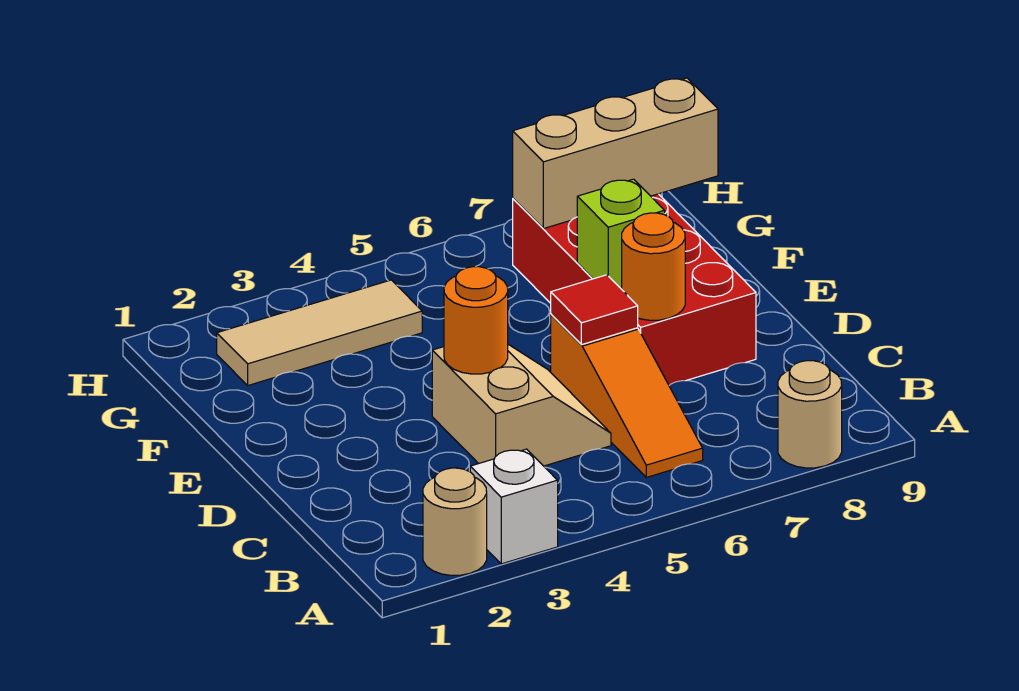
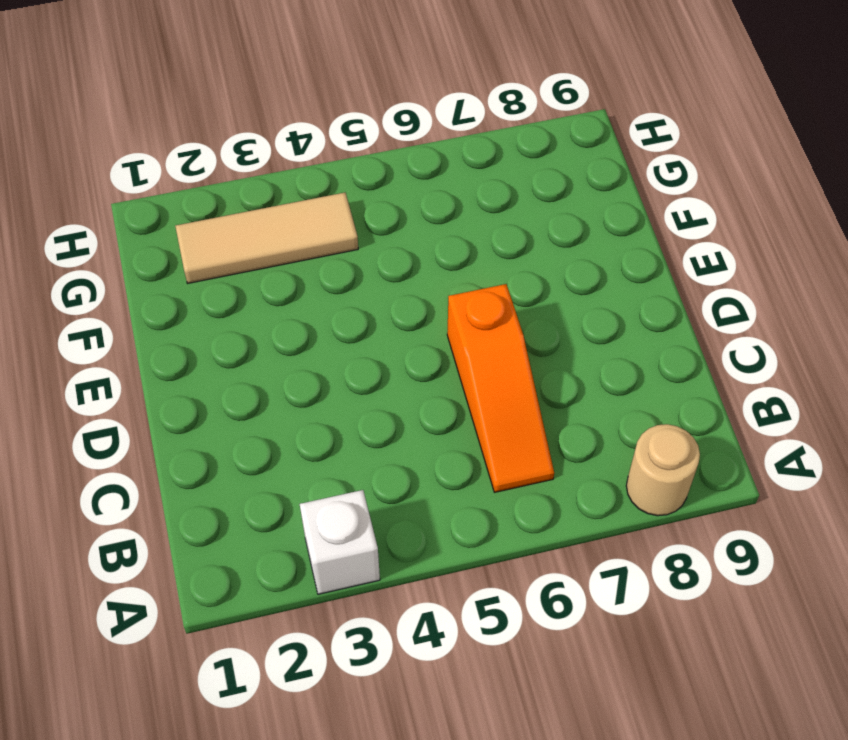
none -> tan 1x1 round brick [423,468,487,575]
none -> tan 2x2 slope [432,344,611,466]
none -> red 2x4 brick [513,194,756,385]

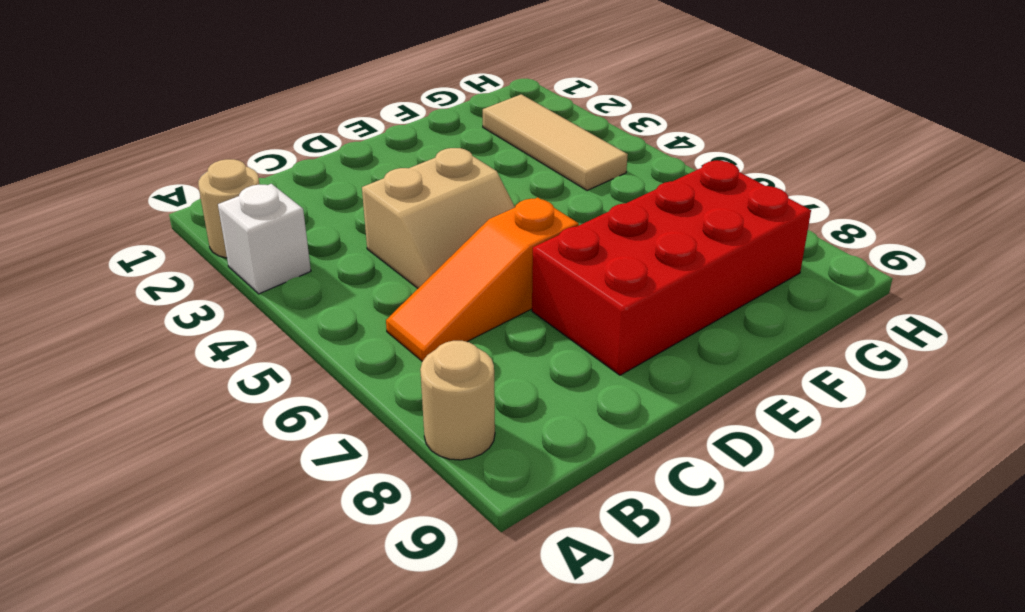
none -> orange 1x1 round brick [444,267,508,374]
none -> red 1x1 tile [551,275,638,345]
none -> orange 1x1 round brick [622,213,685,320]

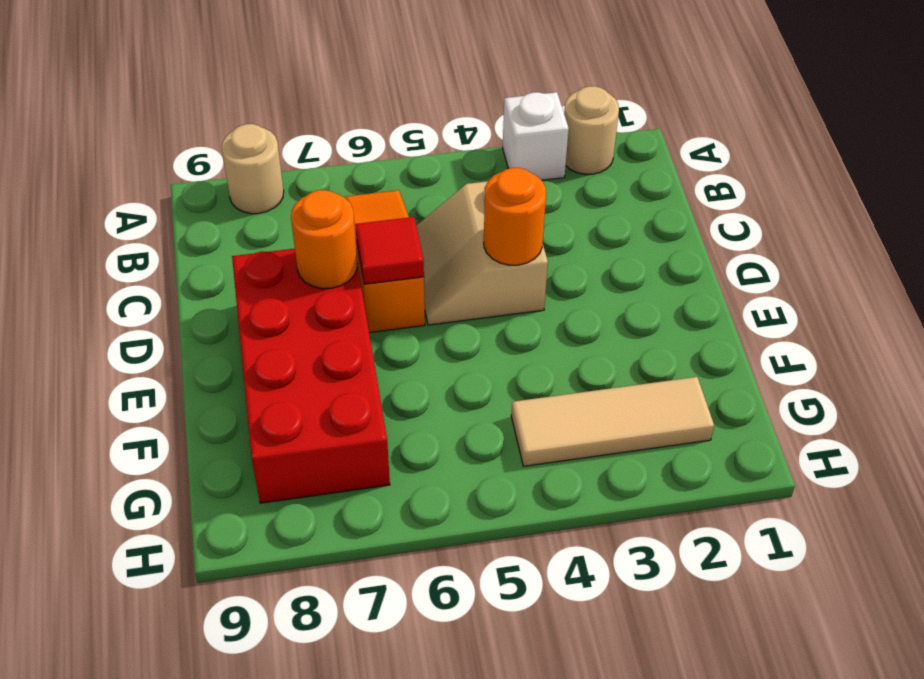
none -> lime 1x1 brick [577,179,665,289]
none -> tan 1x3 brick [513,78,718,229]

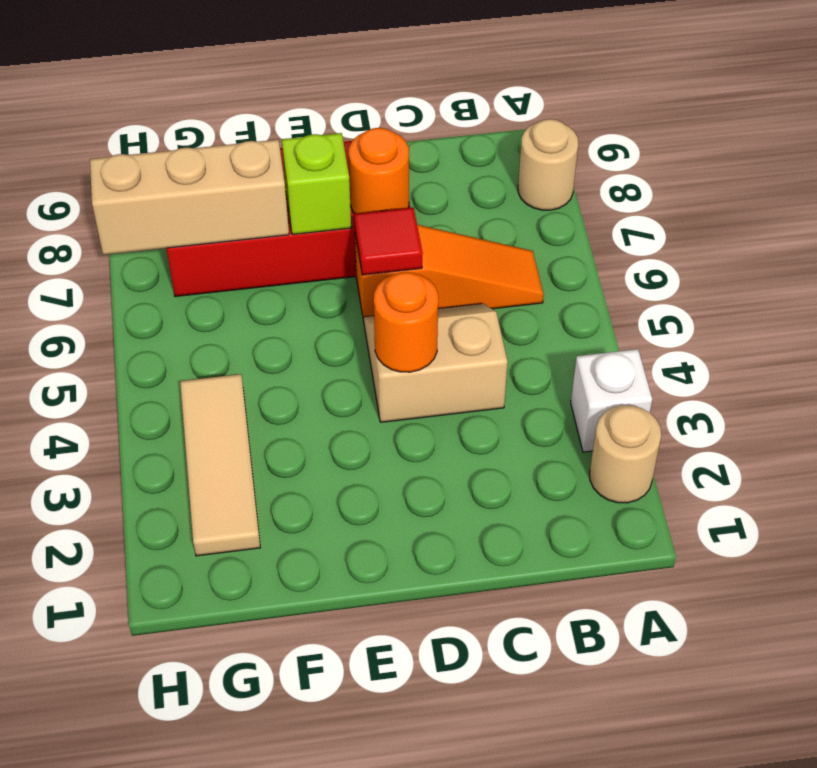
tan 1x3 brick [90,140,289,255] -> tan 1x3 brick turned to [513,78,718,229]

